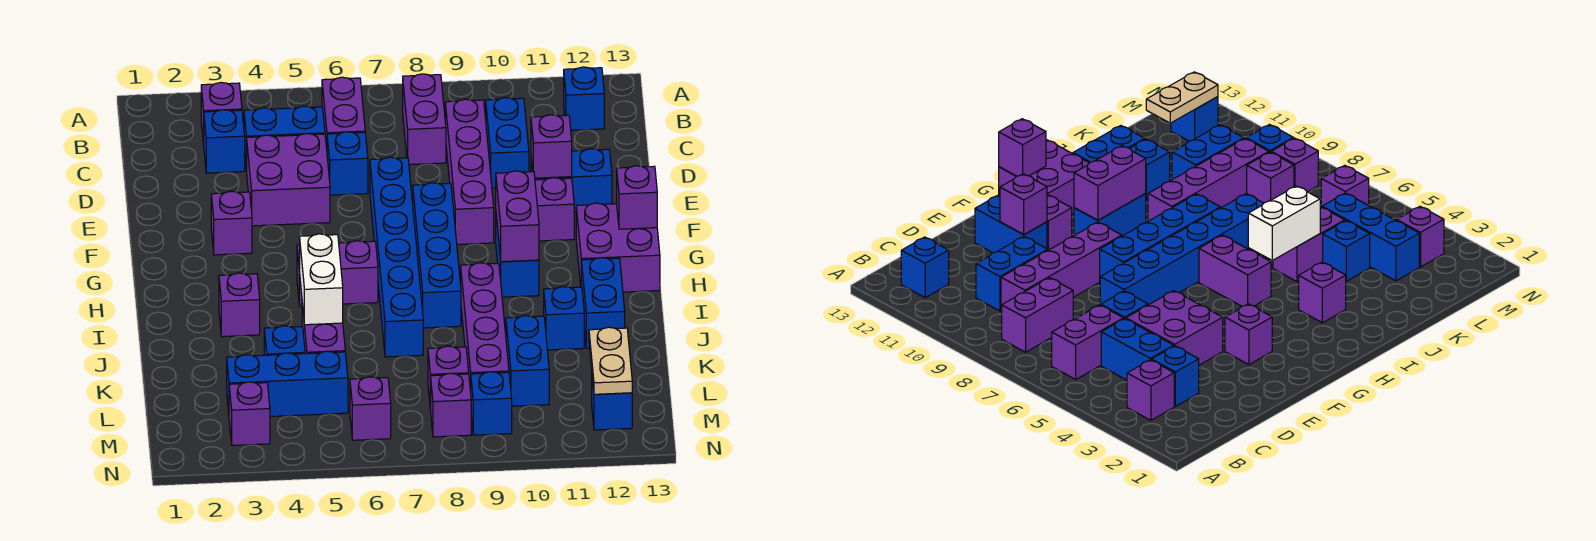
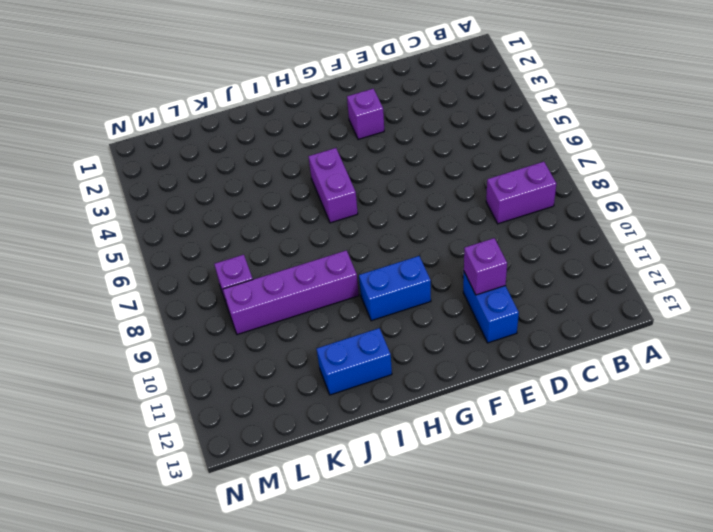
none -> purple 1x1 brick [201,83,242,144]
none -> purple 1x2 brick [322,77,365,148]
none -> blue 1x1 brick [564,67,604,130]
none -> blue 1x1 brick [204,110,245,173]

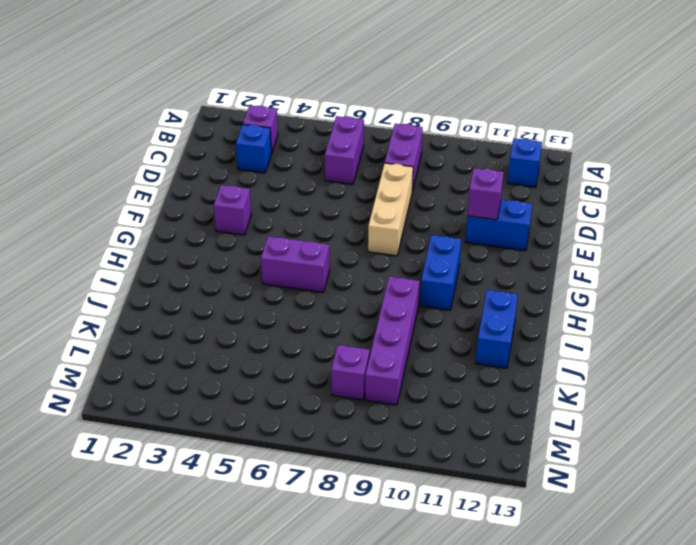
tan 1x3 brick [368,163,413,256] -> blue 1x4 brick [413,183,461,328]
none -> blue 1x2 brick [244,106,325,171]
none -> purple 1x4 brick [445,99,494,245]
none -> blue 1x2 brick [486,98,529,188]
none -> purple 2x2 brick [247,134,330,226]

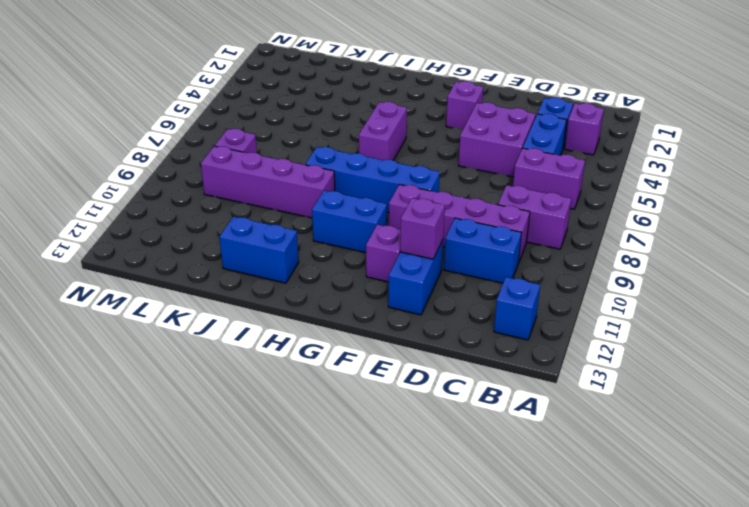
none -> blue 1x1 brick [327,132,368,195]
none -> blue 1x6 brick [370,157,423,357]
none -> purple 2x2 brick [576,203,660,292]
none -> purple 1x1 brick [219,273,260,337]

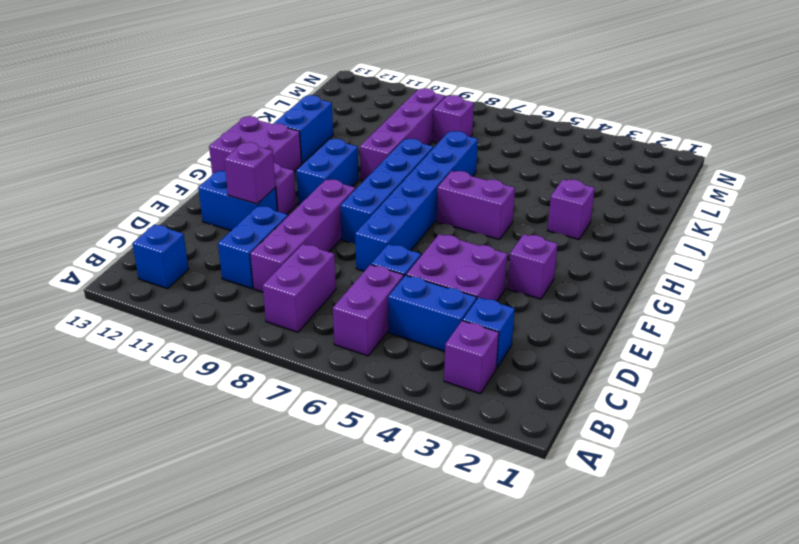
none -> purple 1x2 brick [302,304,345,354]
none -> blue 1x1 brick [544,287,584,350]
none -> blue 1x1 brick [264,326,305,355]
none -> blue 1x2 brick [506,316,549,406]

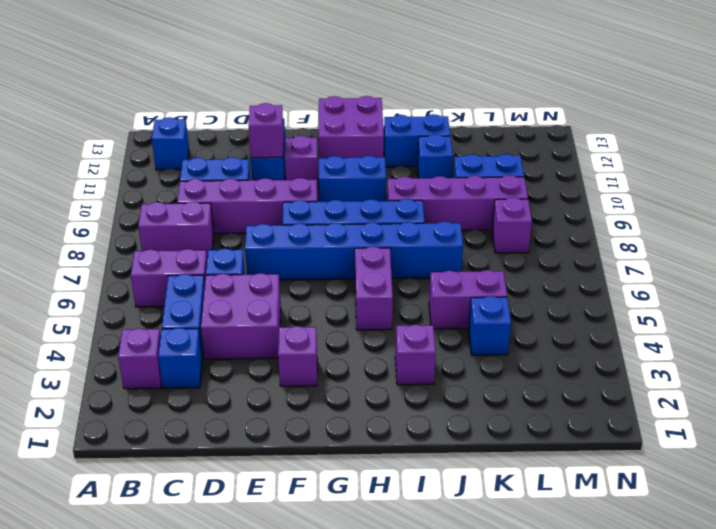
none -> blue 1x3 brick [227,351,348,417]
none -> purple 1x1 brick [229,382,270,445]
none -> purple 1x1 brick [350,377,391,440]
none -> purple 1x1 brick [431,373,471,437]

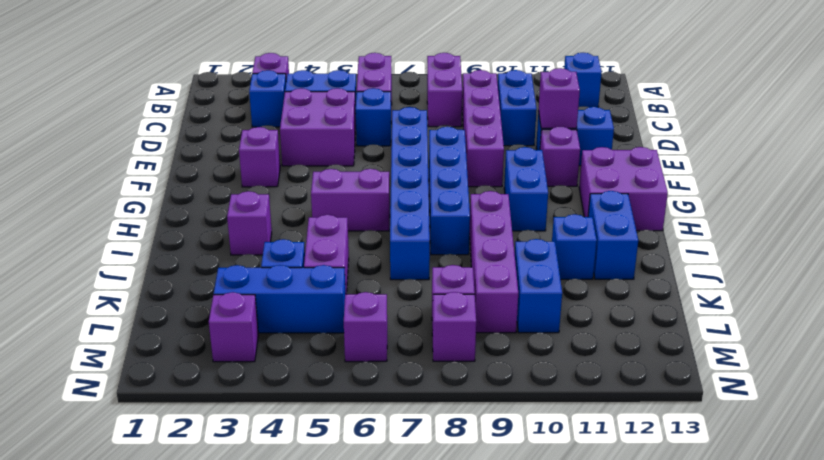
none -> blue 1x1 brick [471,372,512,435]
none -> blue 1x1 brick [592,379,632,430]
none -> purple 1x2 brick [496,171,539,262]
none -> purple 1x1 brick [617,166,657,229]

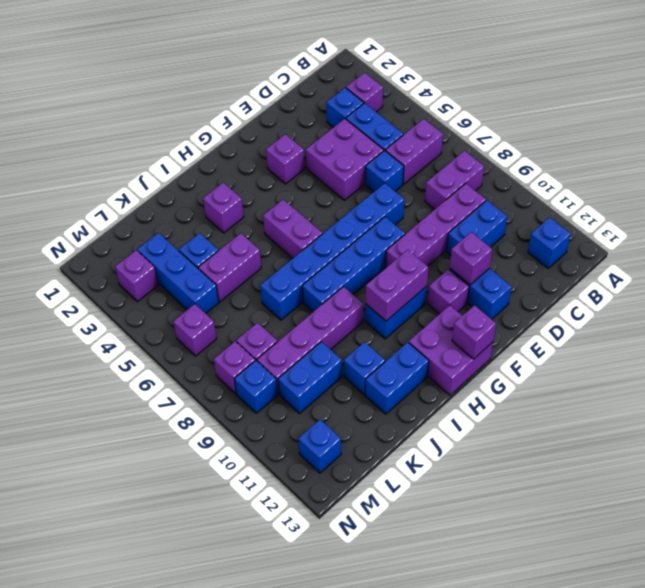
none -> white 1x2 brick [299,234,343,325]
none -> tan 1x2 plate [589,327,632,394]

